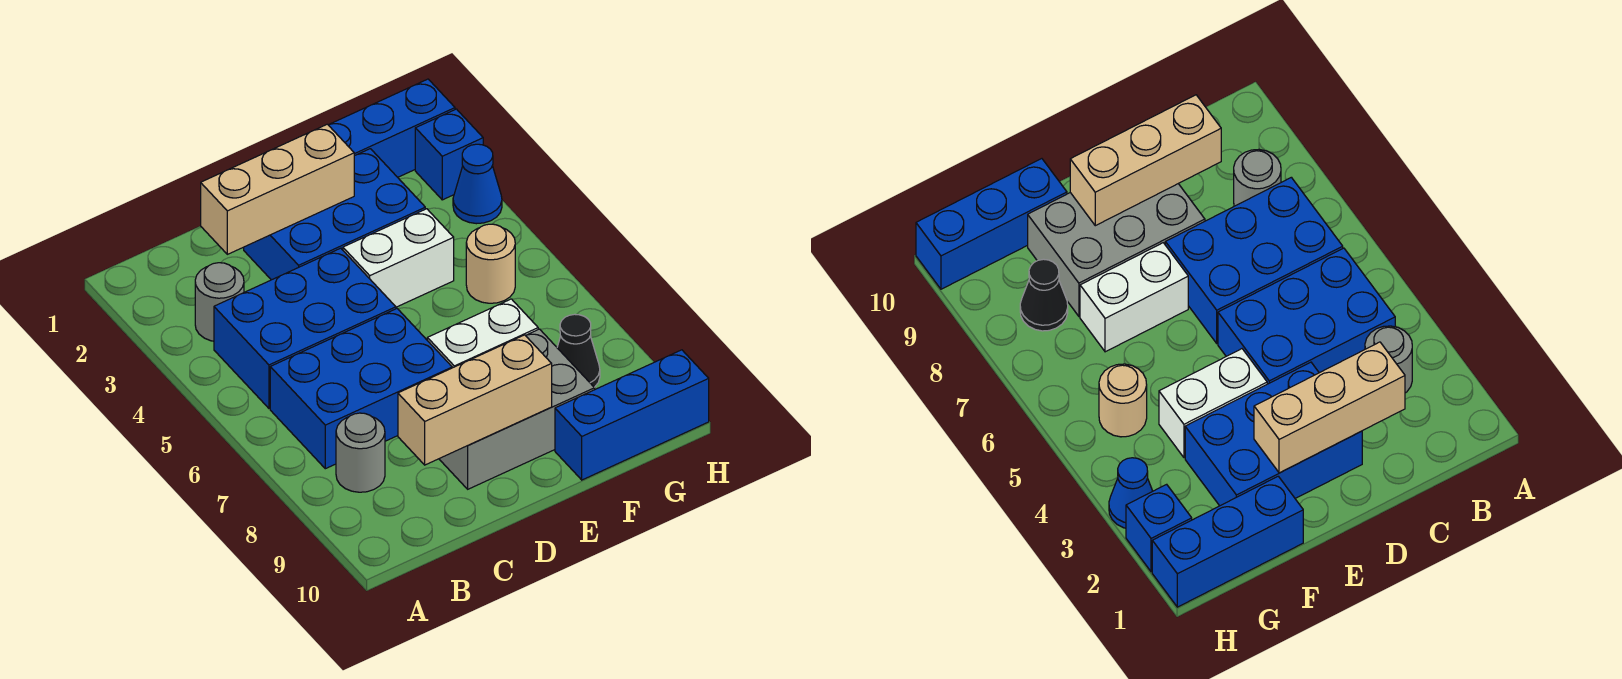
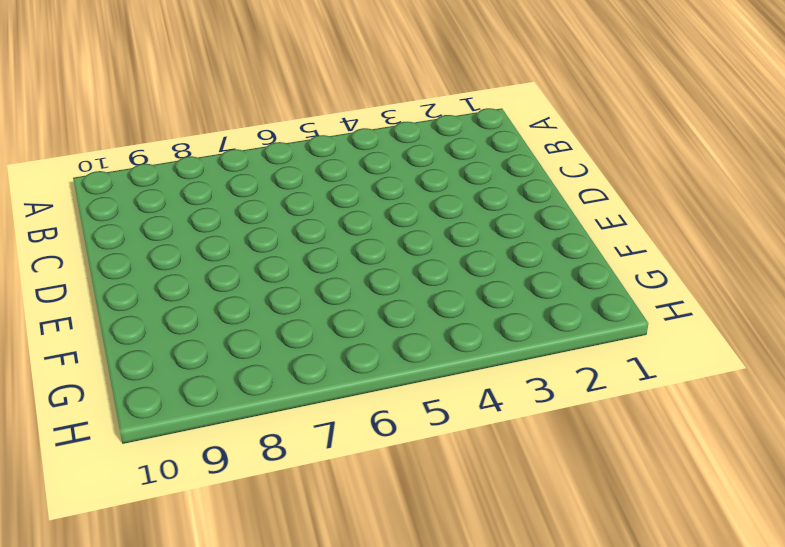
none -> grey 1x1 round brick [195,263,244,341]
none -> blue 2x3 brick [214,248,396,408]
none -> blue 2x3 brick [270,309,452,469]

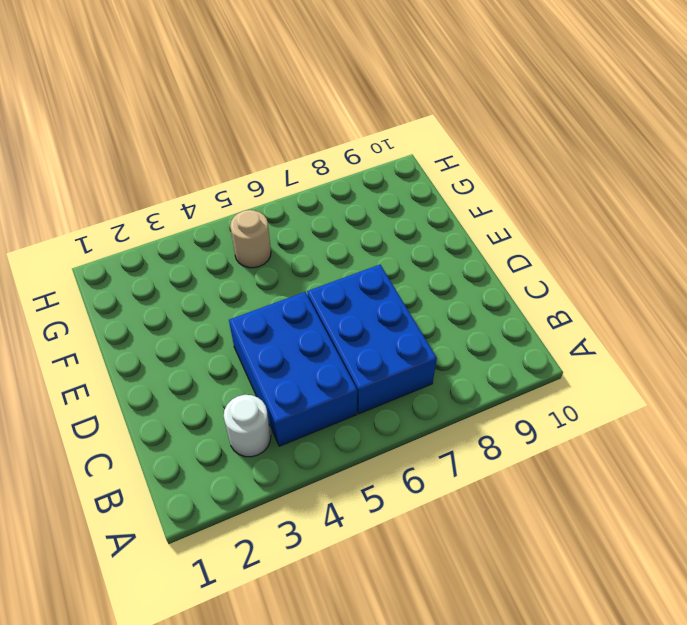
white 1x1 round brick [224,395,271,457] -> grey 1x1 round brick [195,263,244,341]
none -> grey 1x1 round brick [336,413,385,492]
none -> blue 2x3 brick [244,149,425,280]
none -> grey 2x3 brick [439,329,595,489]

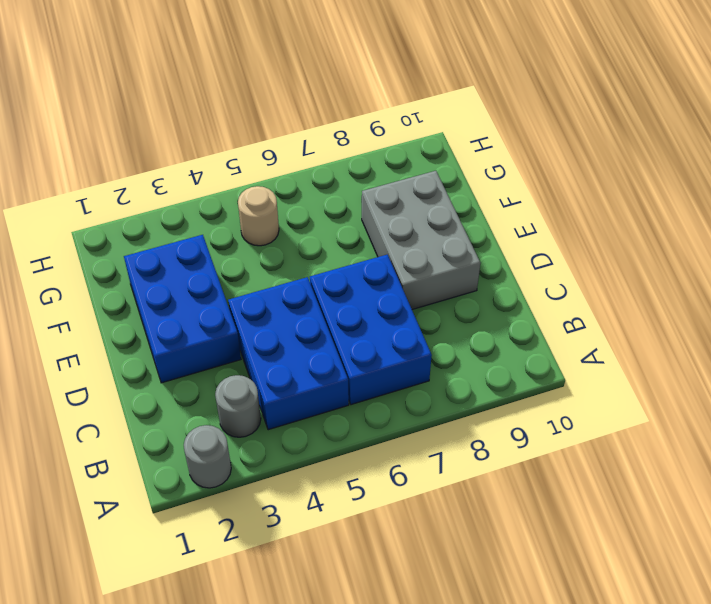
grey 1x1 round brick [184,425,231,488] -> grey 1x1 round brick moved to [336,413,385,492]
none -> white 1x2 brick [343,209,454,307]
none -> white 1x2 brick [427,299,538,368]
none -> blue 1x3 brick [329,79,455,177]

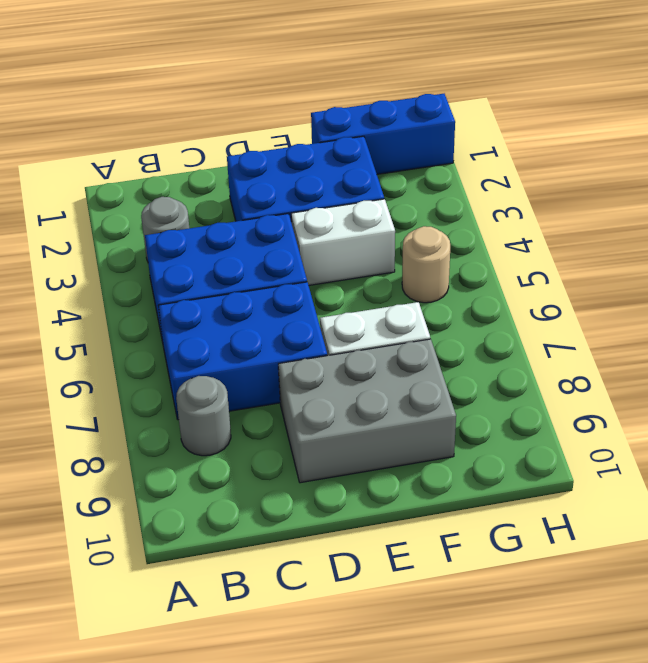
none -> blue 1x3 brick [555,350,709,480]
none -> black 1x1 cone [557,314,600,387]
none -> blue 1x1 brick [415,109,483,200]

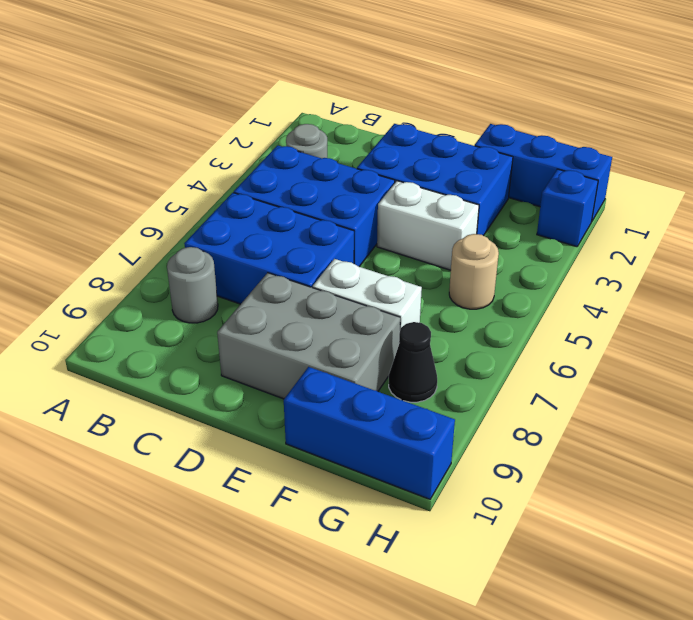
none -> blue 1x1 cone [453,144,502,224]
none -> tan 1x3 brick [201,124,354,254]
none -> tan 1x3 brick [398,335,552,465]

